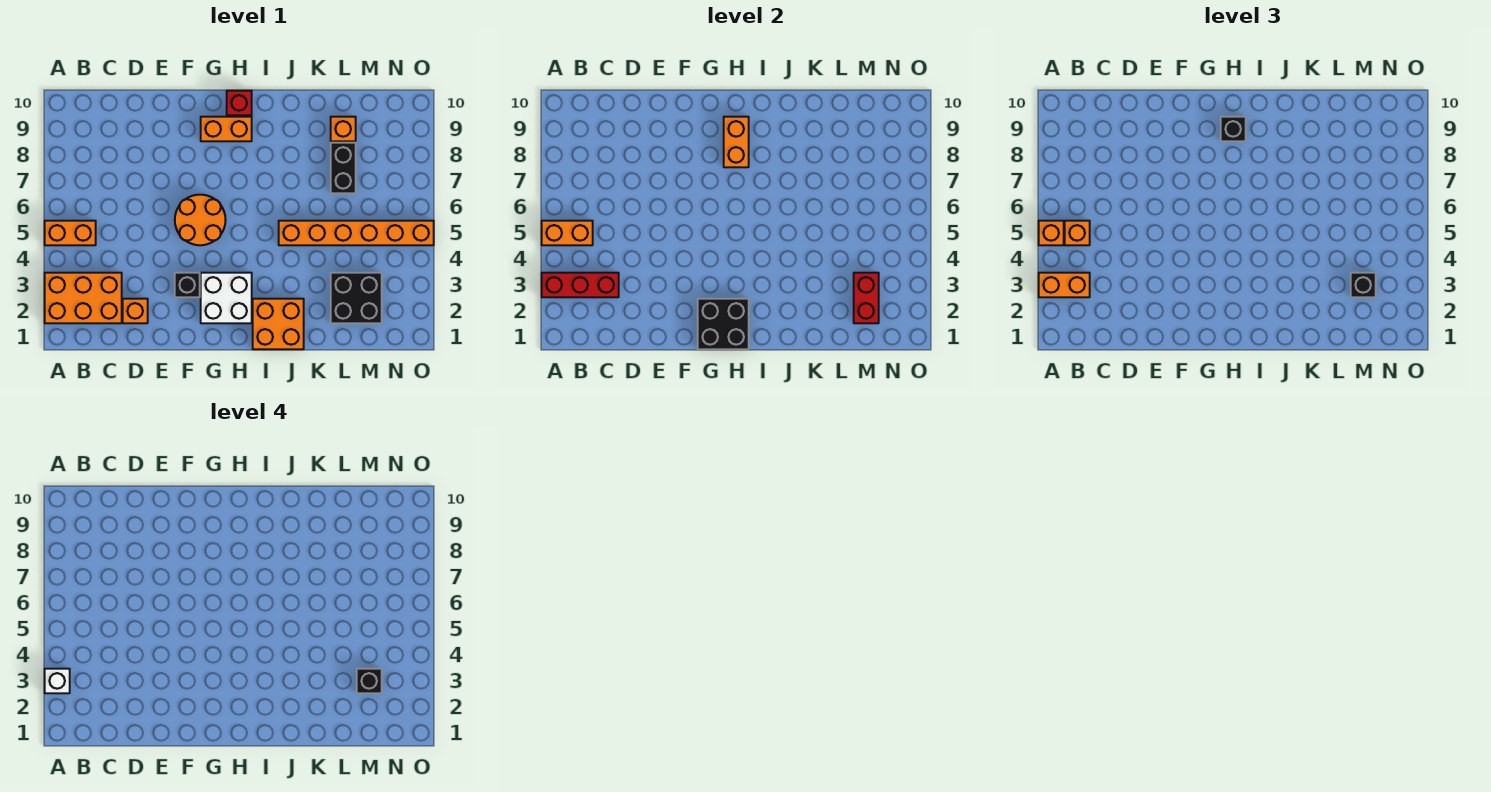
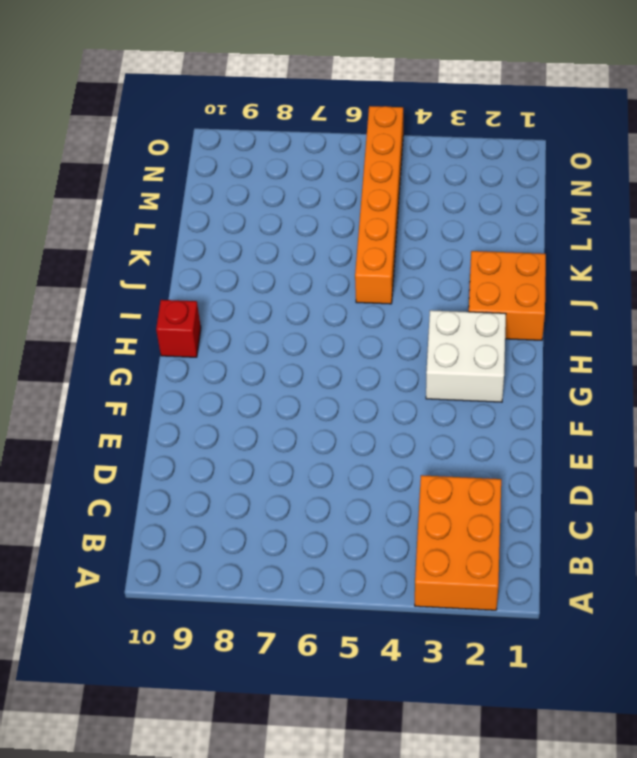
none -> orange 1x2 brick [45,221,96,245]
none -> orange 1x1 brick [123,299,148,323]
none -> black 1x1 brick [175,273,200,297]

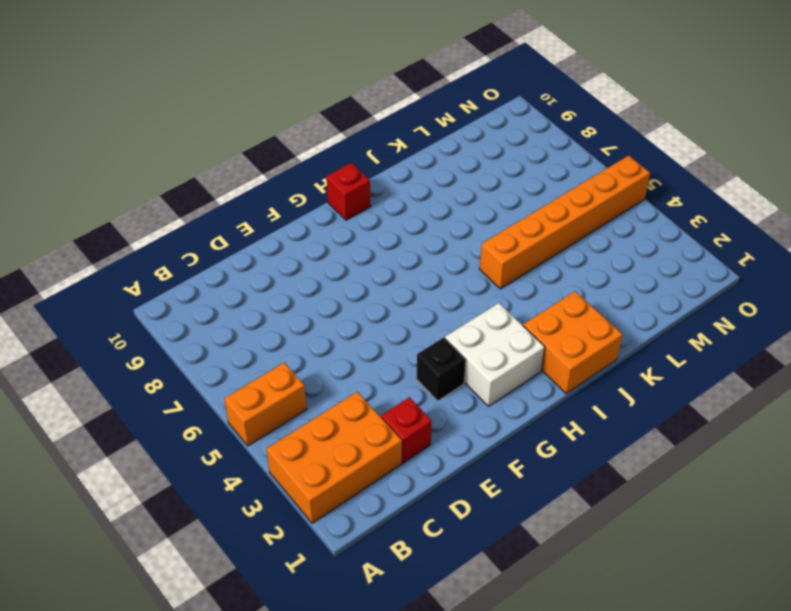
red 1x1 brick [381,397,432,463] -> orange 1x1 brick [123,299,148,323]
none -> orange 2x2 round brick [175,195,225,245]
none -> orange 1x2 brick [201,117,252,141]
none -> black 2x2 brick [331,273,382,323]

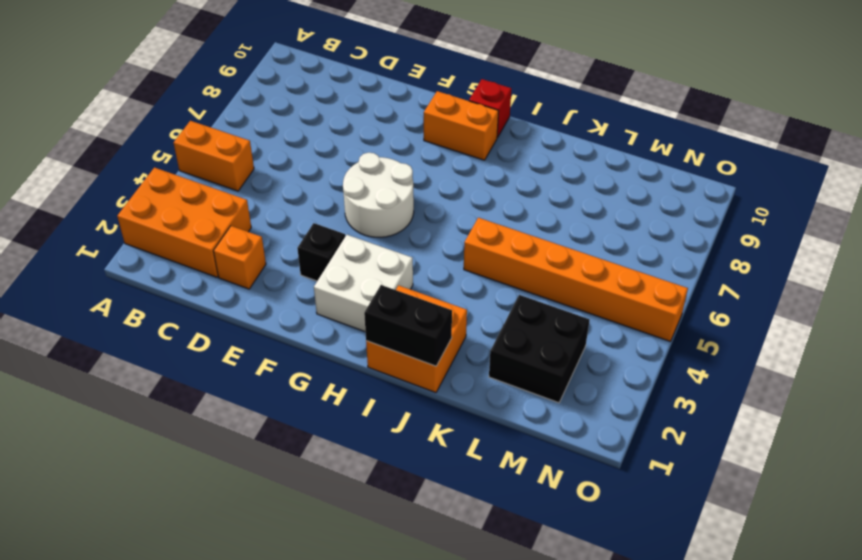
white 2x2 round brick [343,153,414,237] -> orange 2x2 round brick [175,195,225,245]
black 1x2 brick [364,285,452,366] -> black 1x2 brick turned to [331,143,356,193]
none -> orange 1x1 brick [331,117,356,141]
none -> red 1x3 brick [542,273,619,297]
none -> orange 1x2 brick [542,221,593,245]

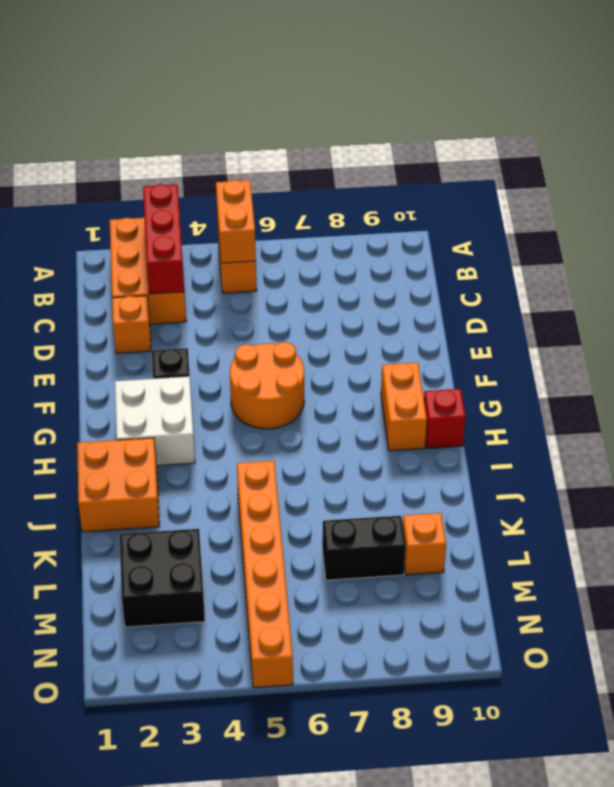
none -> black 2x2 brick [698,299,749,349]
none -> orange 1x2 brick [724,117,749,167]
none -> red 1x2 brick [854,273,879,323]

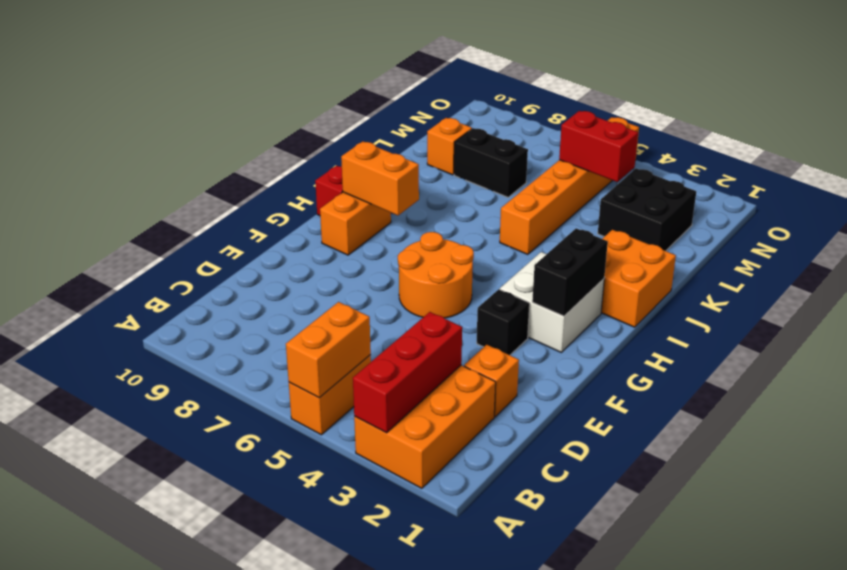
black 1x2 brick [532,228,608,316] -> black 2x2 brick [698,299,749,349]
red 1x2 brick [559,111,638,182] -> red 1x2 brick moved to [854,273,879,323]
none -> orange 1x2 brick [1039,273,1090,297]
none -> orange 1x1 brick [1039,221,1064,245]
none -> orange 1x1 brick [1065,221,1090,245]

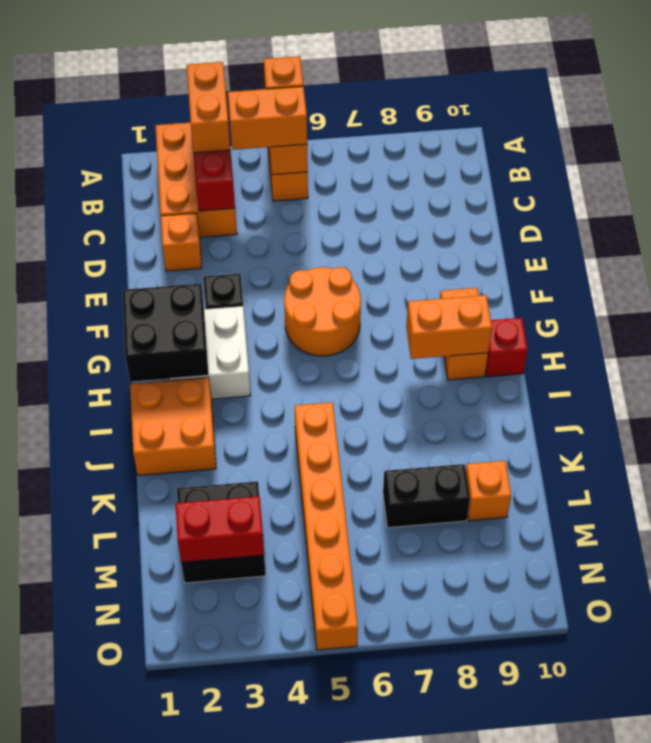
orange 1x2 brick [228,86,307,150] -> orange 1x1 brick [1065,221,1090,245]
none -> black 1x1 brick [1221,117,1246,141]
none -> black 1x1 brick [1351,273,1376,297]
none -> white 1x1 brick [45,669,70,693]

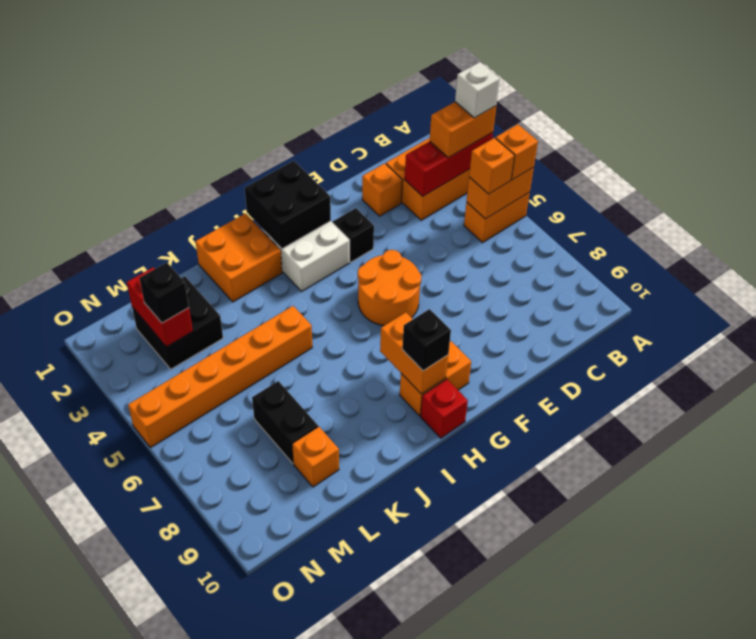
none -> black 1x1 brick [357,669,382,693]

